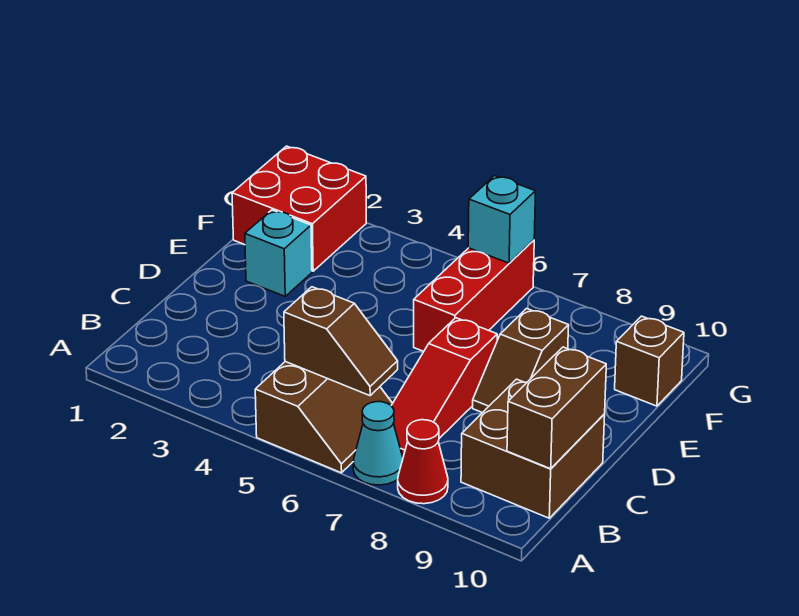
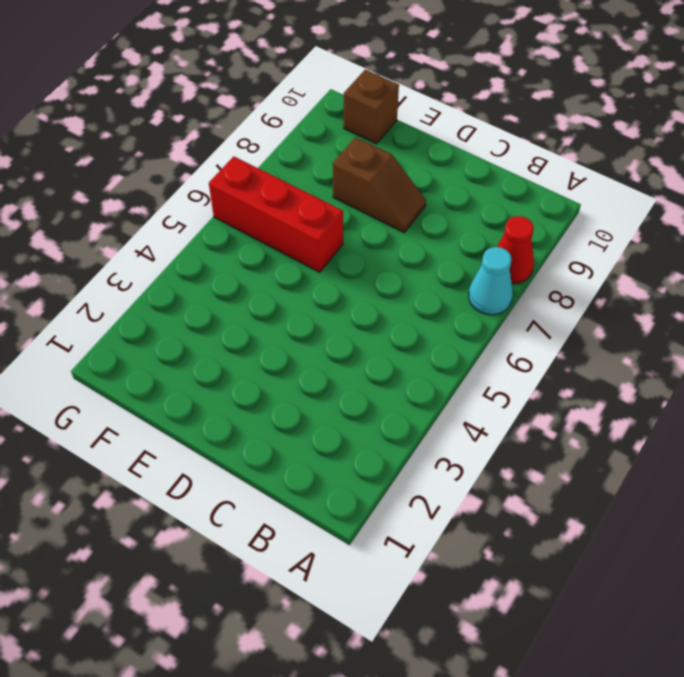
none -> brown 2x2 slope [255,362,393,473]
none -> red 1x3 slope [391,318,497,457]
none -> brown 2x2 brick [461,379,605,518]

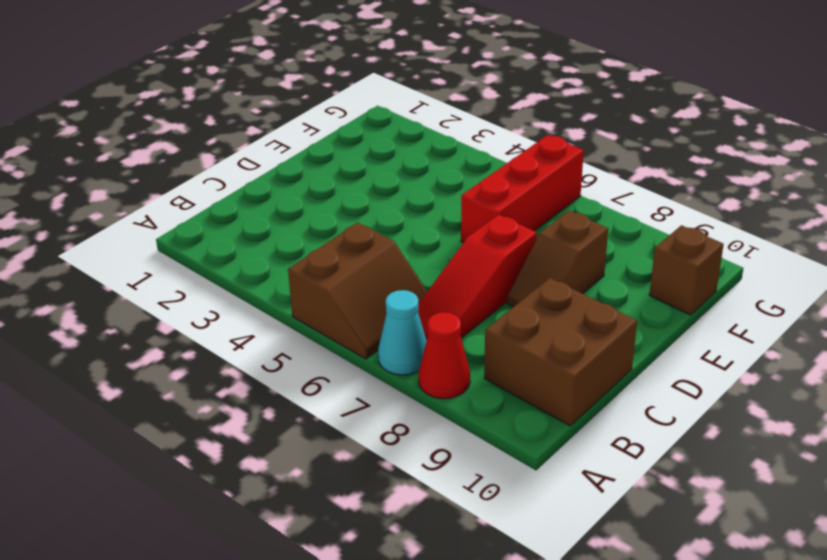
none -> cyan 1x1 brick [245,210,312,296]
none -> red 2x2 brick [232,146,366,271]
none -> brown 1x2 slope [284,287,398,396]

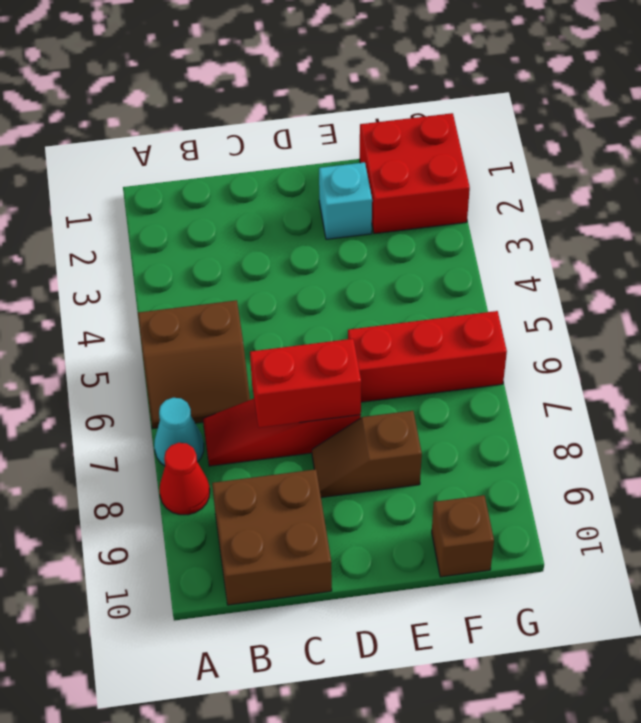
red 1x2 brick [250,339,361,428] -> none
none -> brown 1x2 slope [284,287,398,396]
none -> brown 1x2 brick [507,347,606,469]
none -> cyan 1x1 brick [468,176,536,263]

